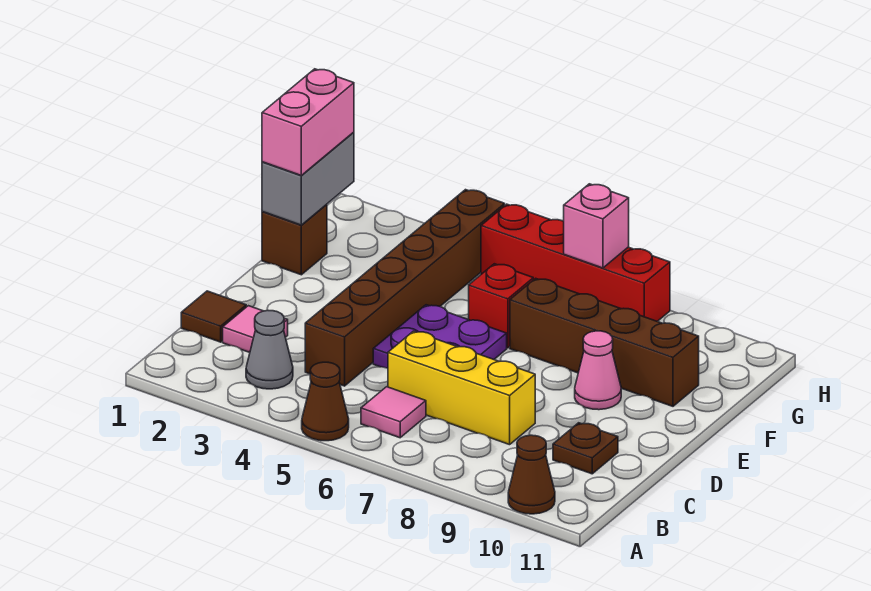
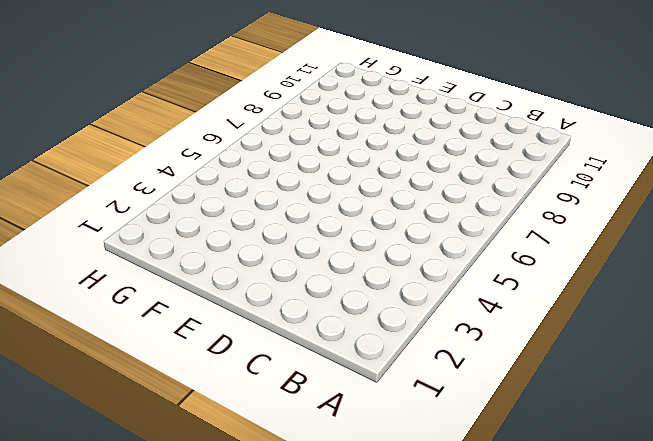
none -> brown 1x1 cone [302,362,349,441]
none -> brown 1x1 cone [508,435,555,514]
none -> grey 1x1 cone [246,310,293,389]

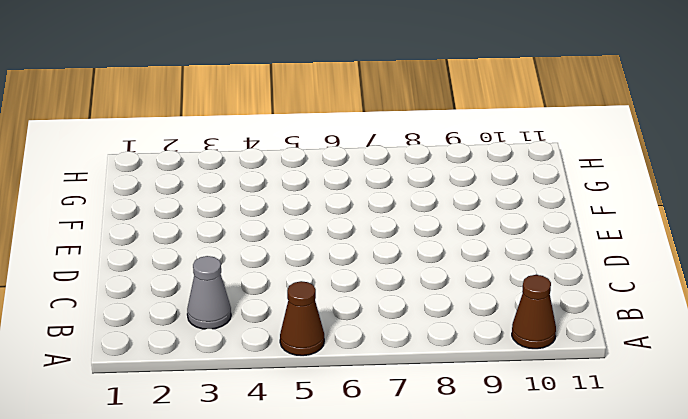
none -> pink 1x1 tile [361,387,426,438]
none -> brown 1x1 tile [181,291,246,342]
none -> pink 1x1 tile [223,306,288,352]

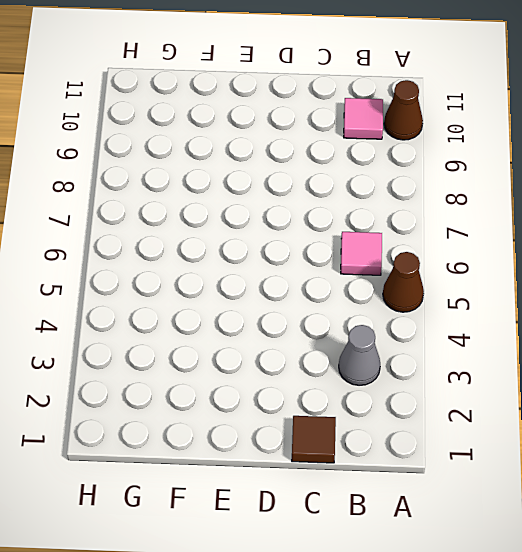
pink 1x1 tile [344,98,383,139] -> pink 1x1 tile moved to [223,306,288,352]
none -> brown 1x6 brick [305,190,505,386]
none -> yellow 1x3 brick [388,331,535,445]
none -> brown 1x1 plate [553,423,618,474]

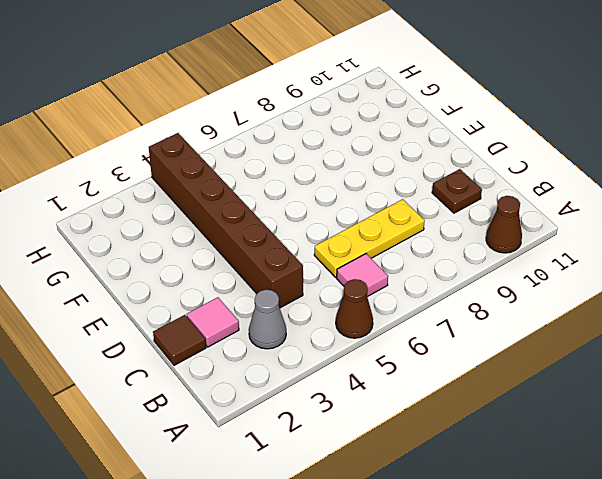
yellow 1x3 plate [314,199,425,277] -> yellow 1x3 brick [388,331,535,445]
none -> purple 2x2 plate [373,305,507,368]
none -> pink 1x1 cone [575,331,621,410]
none -> brown 1x1 brick [262,204,327,275]

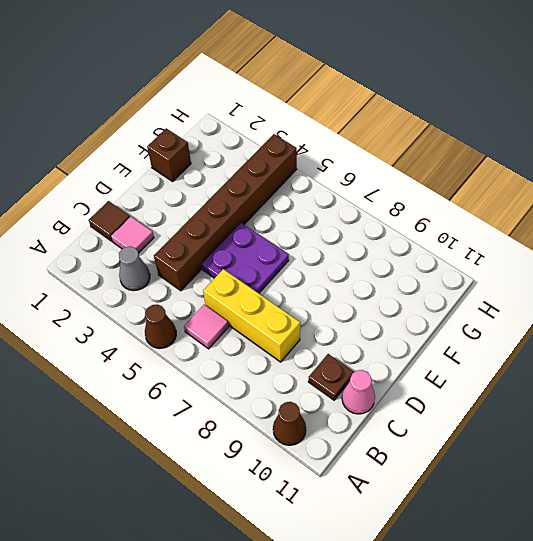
pink 1x1 cone [342,370,375,414] -> pink 1x1 cone moved to [575,331,621,410]
none -> red 1x1 brick [469,264,533,348]
none -> brown 1x4 brick [510,278,699,406]
none -> red 1x4 brick [481,204,670,321]

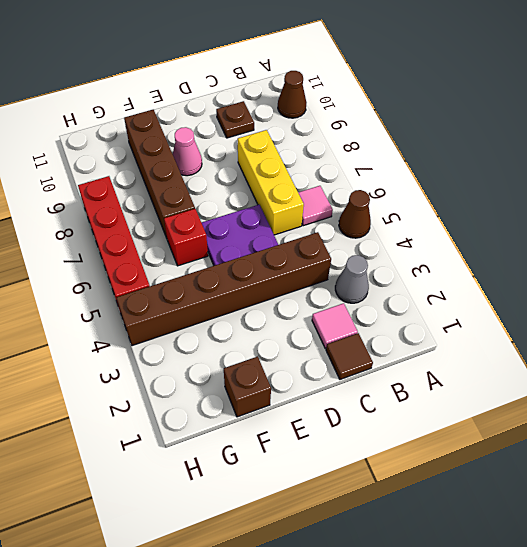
none -> grey 1x2 brick [262,132,354,225]
none -> pink 1x1 brick [564,184,629,268]
none -> pink 1x2 brick [262,69,354,175]

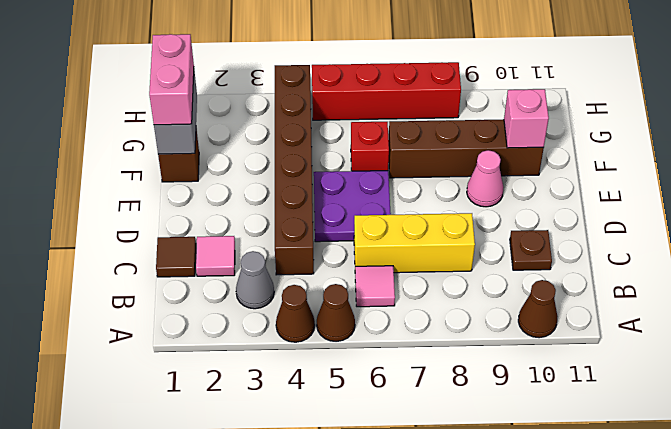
brown 1x1 cone [276,285,315,342] -> none
pink 1x1 brick [504,89,549,148] -> pink 1x1 brick moved to [564,184,629,268]

